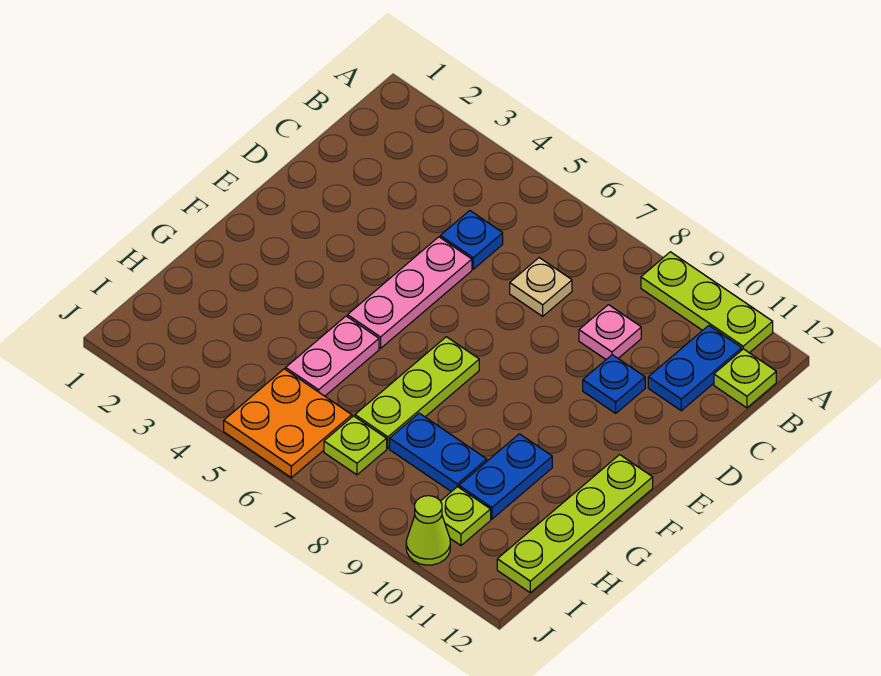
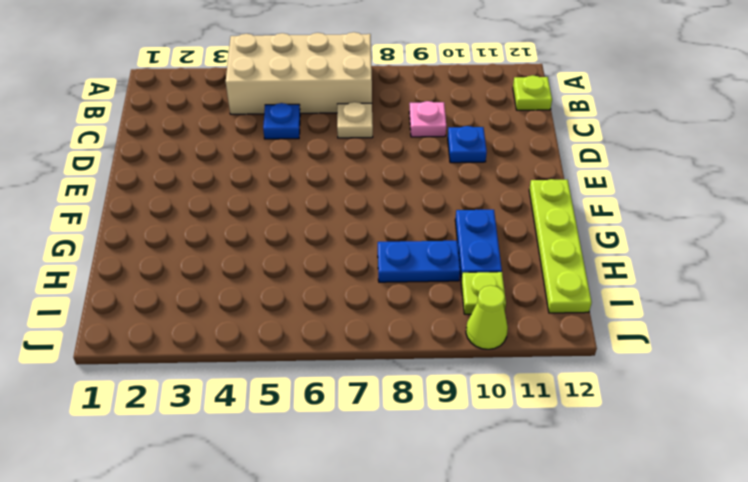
tan 2x4 brick [226,32,372,114] -> none
none -> lime 1x3 plate [641,252,773,353]
none -> blue 1x2 plate [648,325,742,411]
none -> pink 1x3 plate [348,237,472,348]

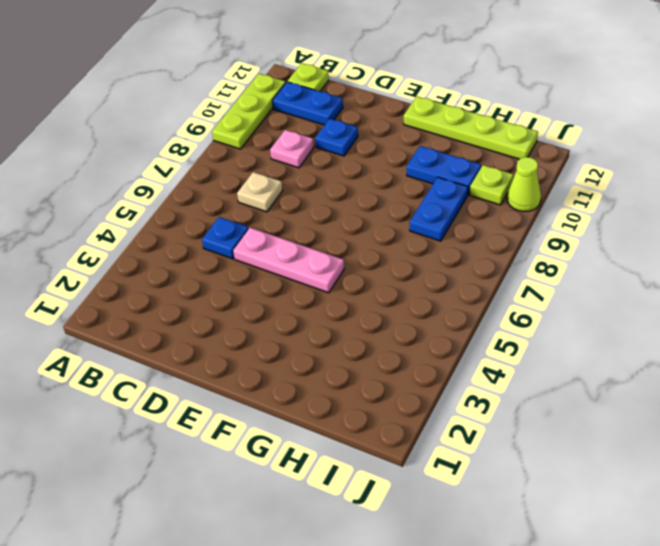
none -> lime 1x3 plate [355,337,479,448]
none -> pink 1x2 plate [286,316,379,396]
none -> orange 2x2 plate [224,369,352,478]

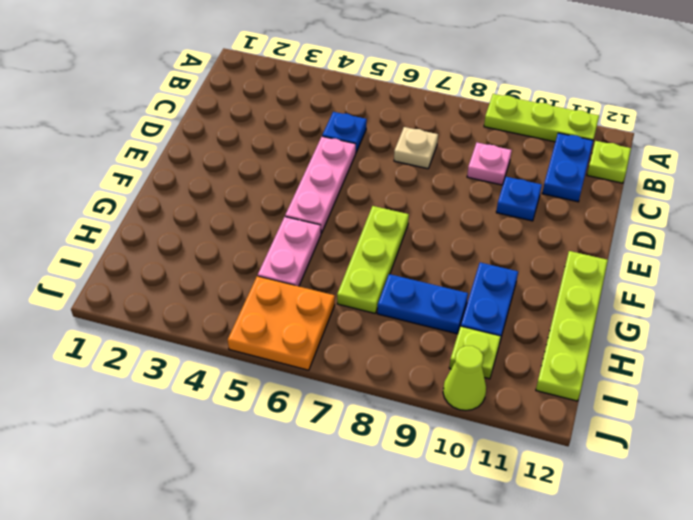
none -> lime 1x1 plate [324,416,387,475]

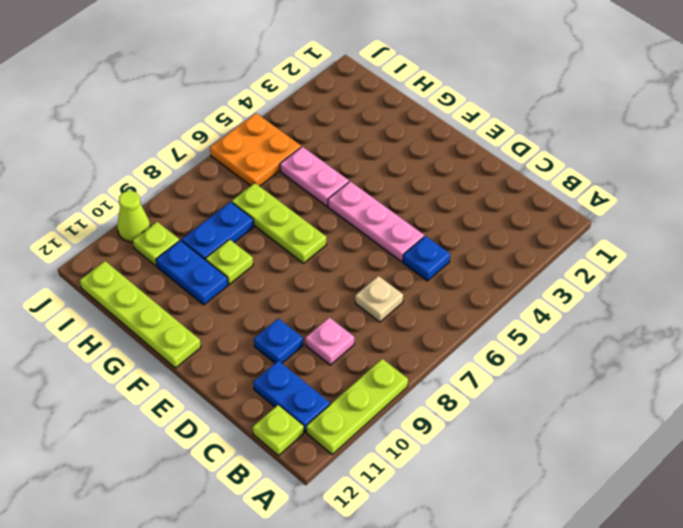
lime 1x1 plate [206,239,253,284] -> lime 1x1 plate moved to [324,416,387,475]

